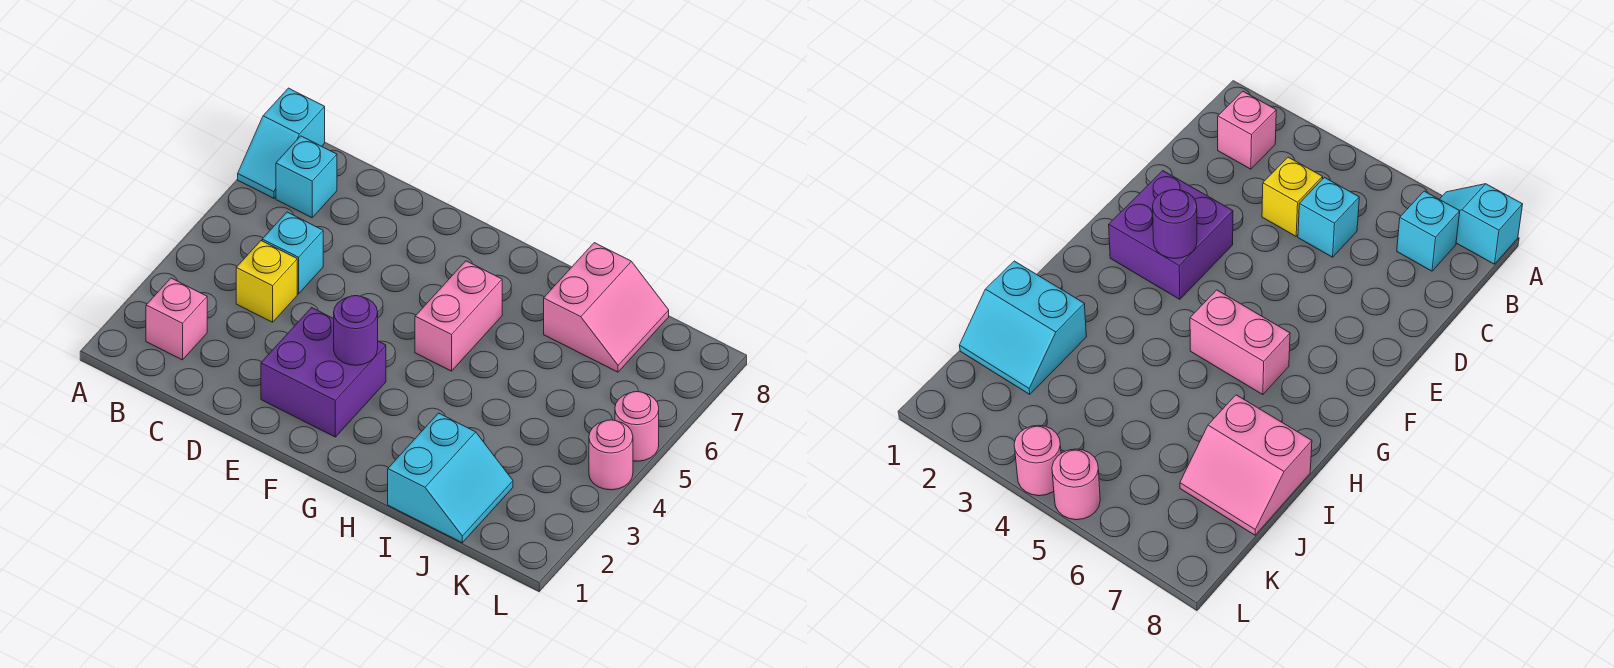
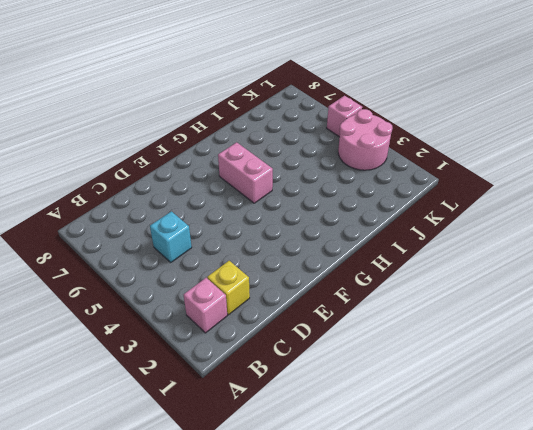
yellow 1x1 brick [207,261,250,315] -> yellow 1x1 brick moved to [236,241,297,322]
pink 2x2 round brick [338,109,392,170] -> pink 1x1 round brick [589,420,633,490]
pink 1x1 brick [327,96,362,137] -> pink 1x1 round brick [615,392,659,461]
none -> cyan 1x2 slope [238,88,325,198]
none -> cyan 1x1 brick [276,136,337,218]
none -> purple 2x2 brick [261,308,386,437]

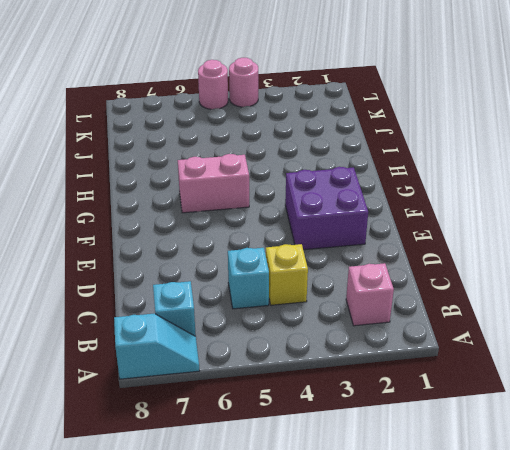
none -> cyan 2x2 slope [388,413,513,543]
none -> pink 2x2 slope [544,243,669,372]
none -> purple 1x1 round brick [334,296,378,365]

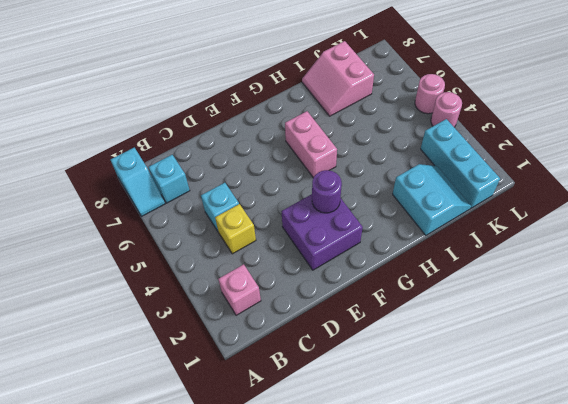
pink 2x2 slope [302,41,374,116] -> pink 2x2 slope turned to [544,243,669,372]
cyan 1x3 brick [421,119,500,208] -> none

